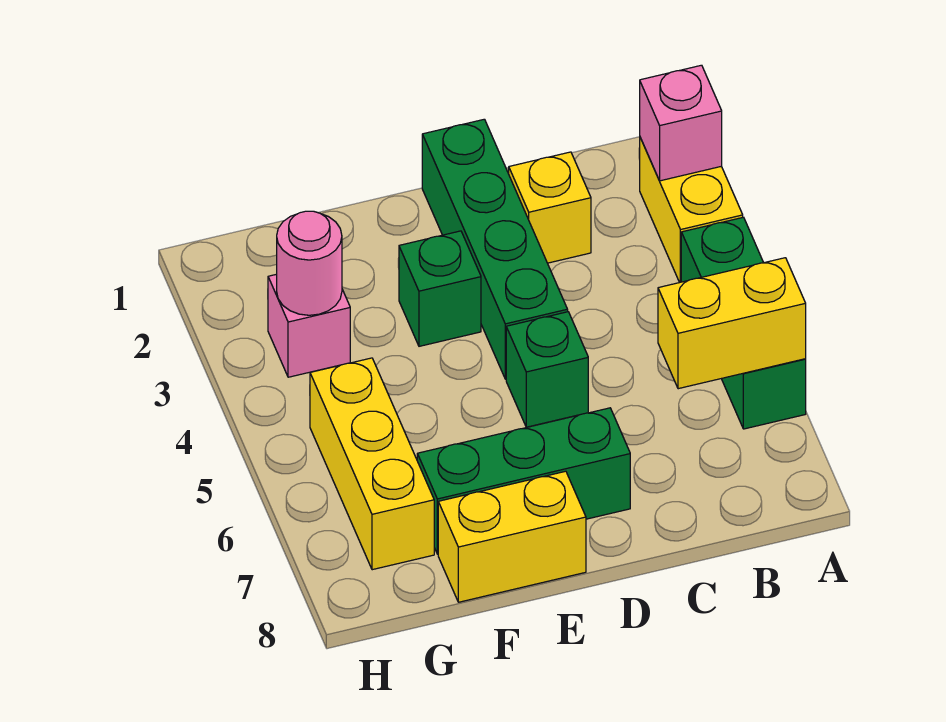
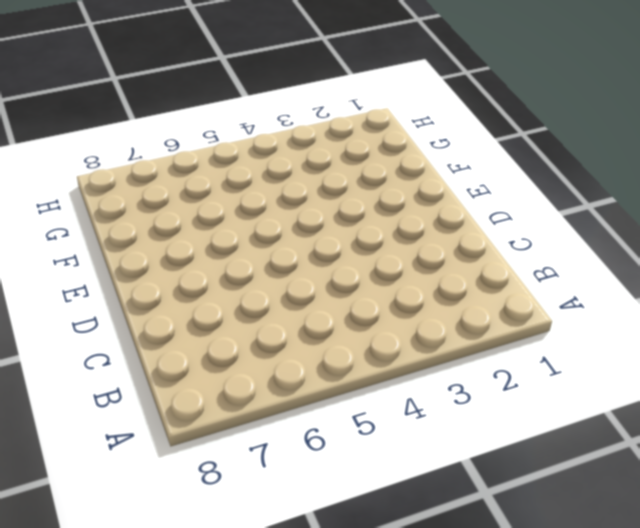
none -> yellow 1x2 brick [640,138,743,283]
none -> green 1x3 brick [681,217,806,429]
none -> yellow 1x1 brick [509,152,591,263]

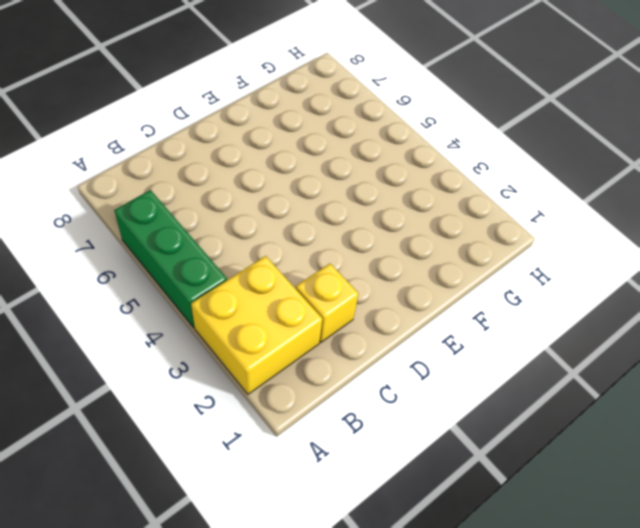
yellow 2x2 brick [191,256,322,394] -> yellow 1x2 brick [640,138,743,283]
none -> green 1x4 brick [422,119,568,379]
none -> green 1x1 brick [506,312,588,427]
none -> green 1x3 brick [417,408,630,554]

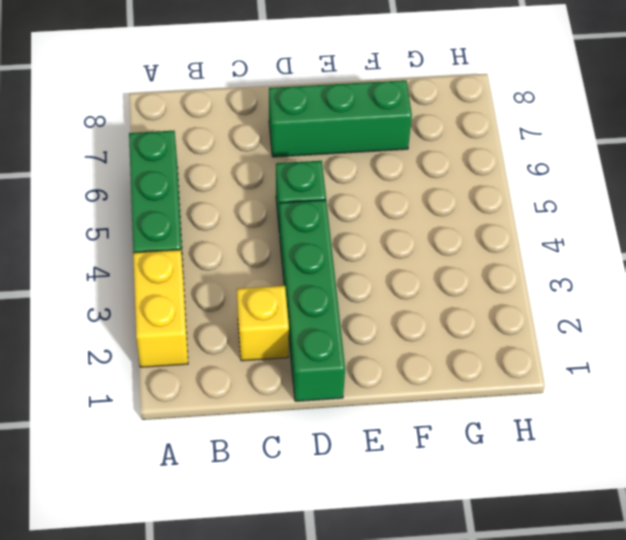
none -> green 1x1 brick [399,231,481,346]
none -> yellow 1x2 brick [438,471,586,602]
none -> pink 1x1 brick [268,274,350,377]

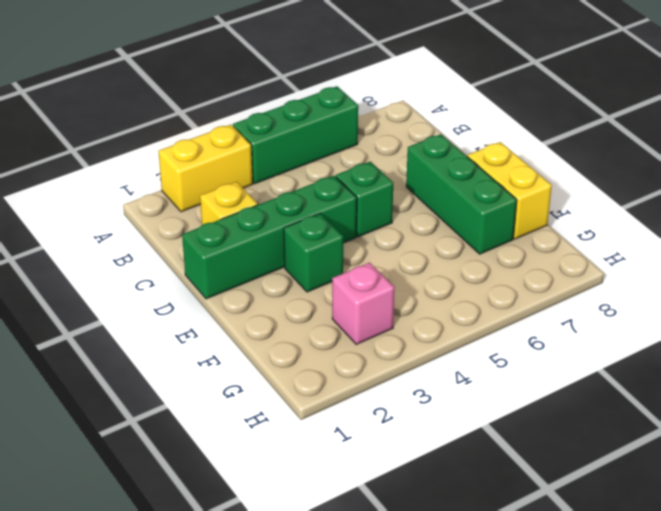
none -> yellow 1x3 brick [310,358,434,570]
none -> pink 1x1 brick [640,65,722,181]
none -> yellow 1x2 brick [658,258,806,389]

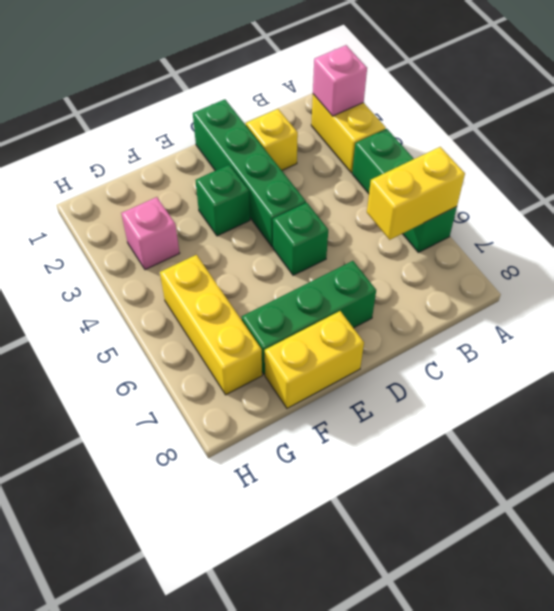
none -> pink 1x1 round brick [277,211,342,315]

